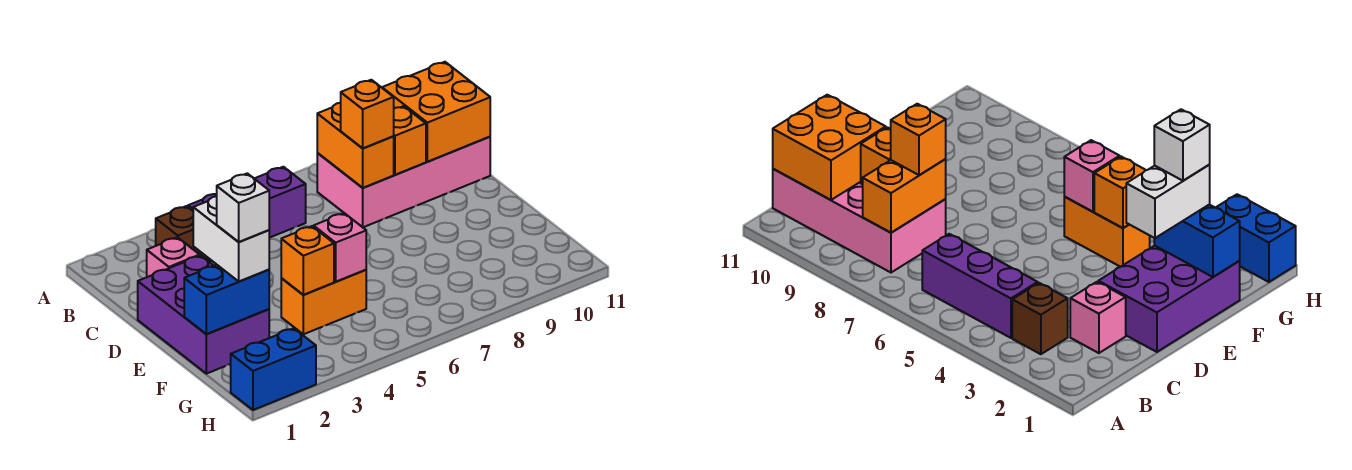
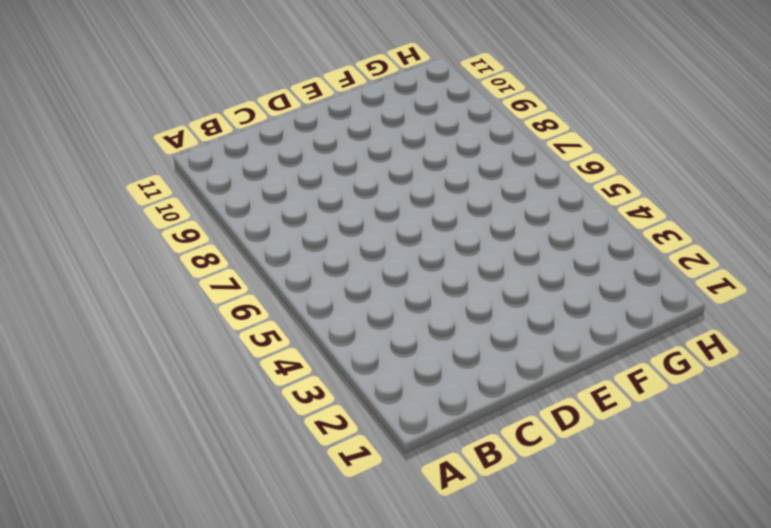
none -> brown 1x1 brick [156,206,209,261]
none -> purple 1x3 brick [188,167,306,262]
none -> pink 2x4 brick [317,137,490,227]

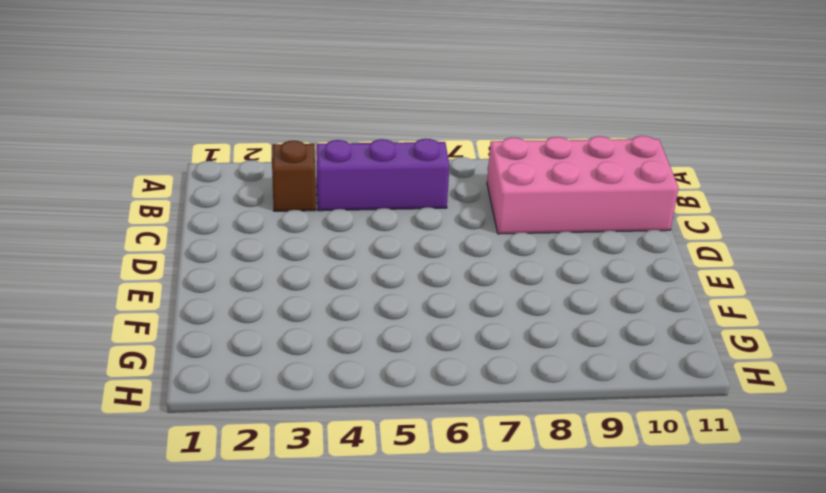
none -> pink 1x1 brick [147,237,200,277]
none -> purple 2x3 brick [138,256,269,374]
none -> orange 1x2 brick [281,270,366,334]

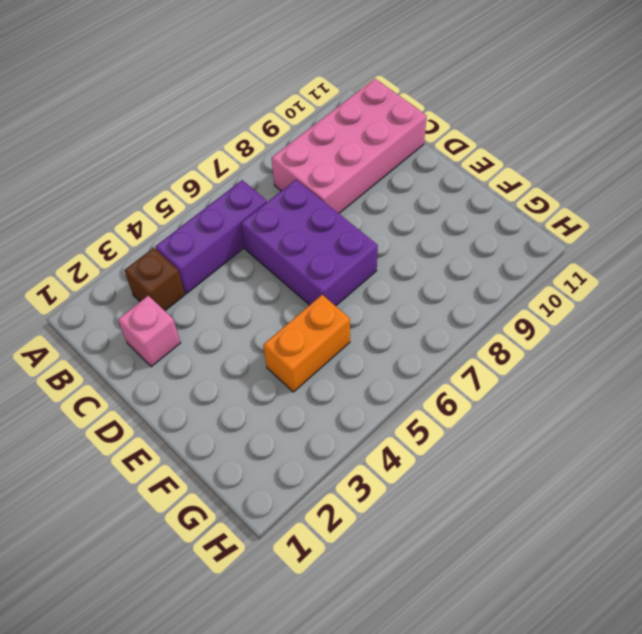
purple 2x3 brick [241,180,378,306] -> purple 2x3 brick moved to [138,256,269,374]
none -> blue 1x2 brick [231,328,316,410]
none -> orange 1x2 brick [317,103,394,188]
none -> orange 2x2 brick [382,62,490,162]

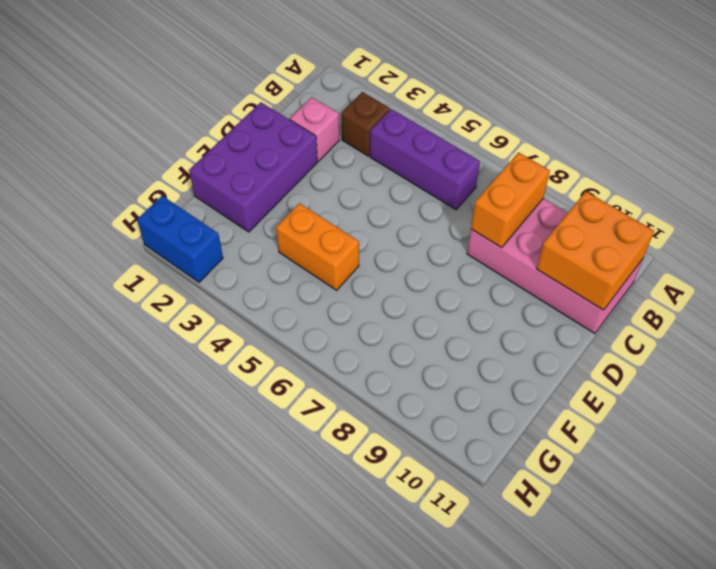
none -> orange 1x1 brick [393,106,426,175]
none -> blue 1x2 brick [184,265,269,334]
none -> orange 1x1 brick [281,226,334,295]

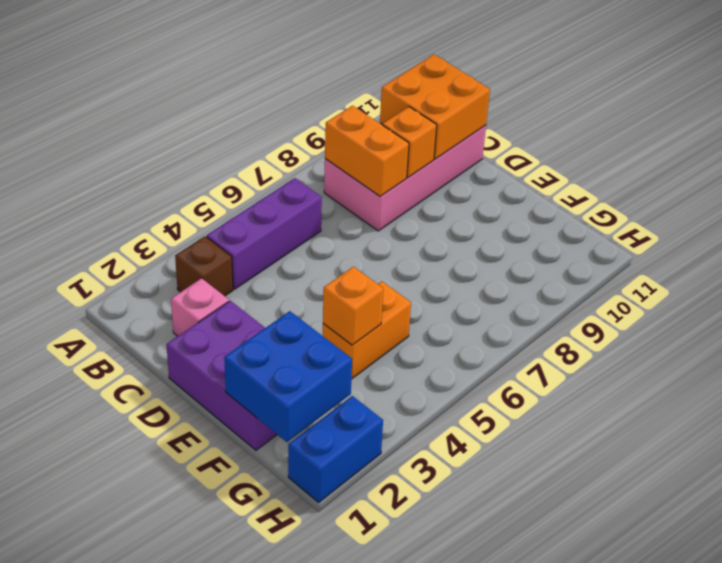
blue 2x2 brick [224,311,352,442] -> blue 1x2 brick [184,265,269,334]
none -> pink 1x1 brick [314,213,366,282]
none -> orange 1x1 brick [341,80,394,148]
none -> white 1x2 brick [193,196,269,282]

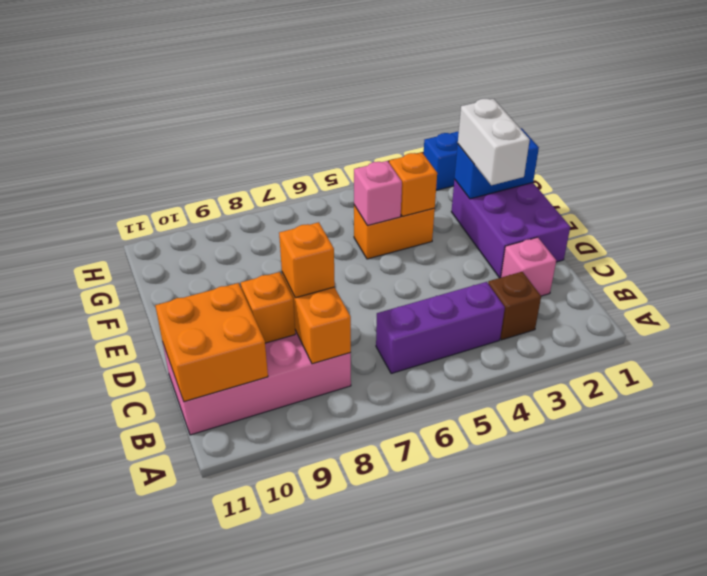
none -> white 1x1 brick [217,173,269,242]

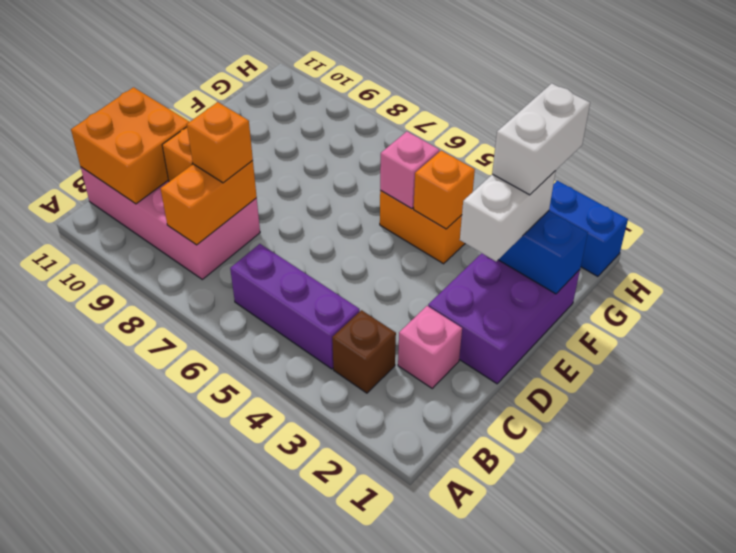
white 1x2 brick [492,83,590,195] -> white 1x1 brick [217,173,269,242]

